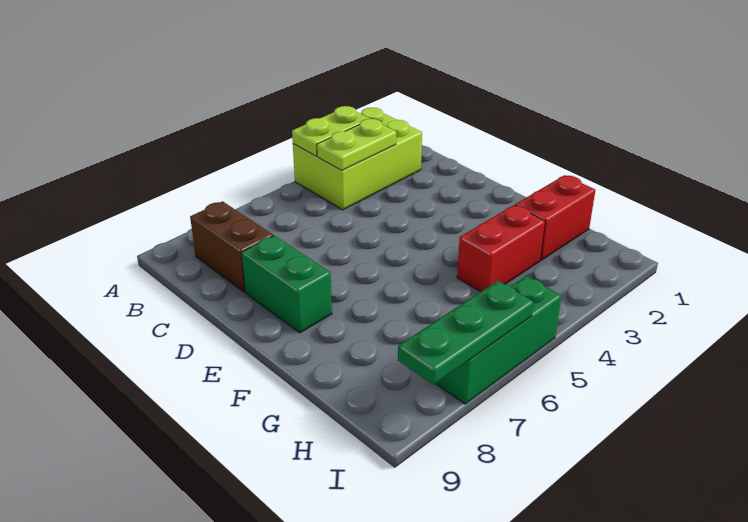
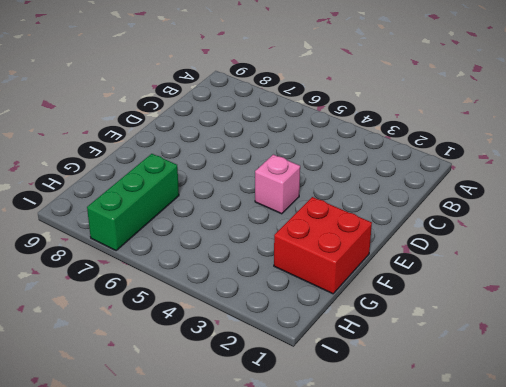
pink 1x1 brick [255,154,300,214] -> none
red 2x2 brick [274,197,372,294] -> red 1x2 brick [515,175,595,260]
green 1x3 brick [87,154,179,250] -> green 1x3 brick turned to [436,276,561,404]
none -> lime 2x3 brick [293,108,422,210]
none -> brown 1x2 brick [190,201,273,292]

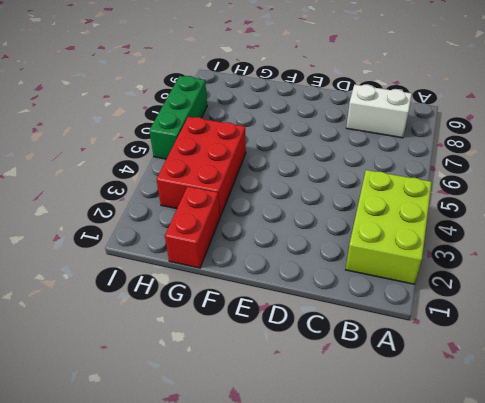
white 1x2 brick [346,85,412,138] -> brown 1x2 brick [190,201,273,292]
red 2x3 brick [156,117,246,217] -> red 1x2 brick [457,205,545,292]
none -> green 1x2 brick [241,235,332,333]
none -> lime 1x2 plate [292,106,370,156]

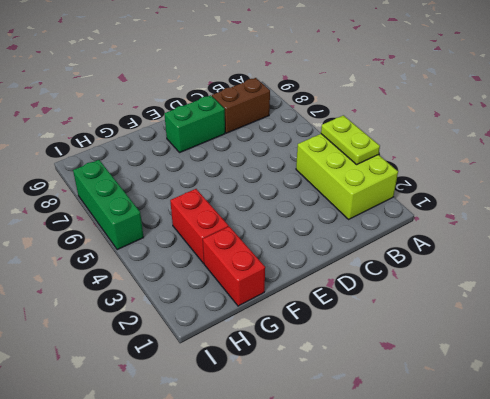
none -> lime 1x2 plate [317,119,396,170]
none -> green 1x3 plate [398,281,534,385]

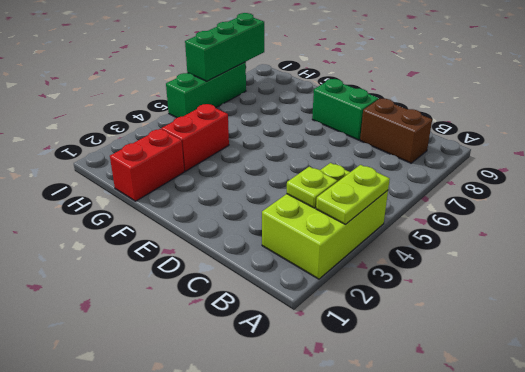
lime 1x1 plate [287,167,337,208] -> lime 1x2 plate [317,119,396,170]
green 1x3 brick [185,13,264,81] -> green 1x3 plate [398,281,534,385]

